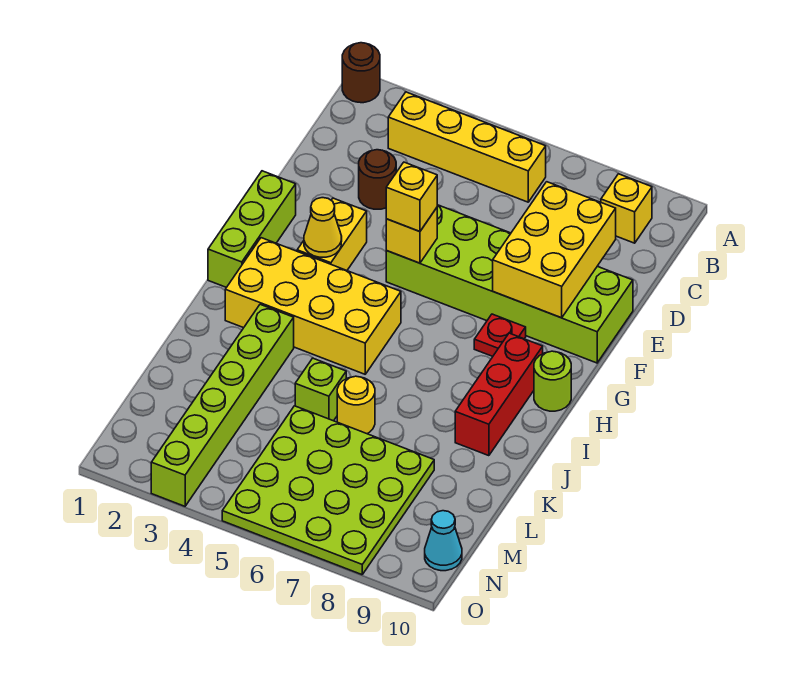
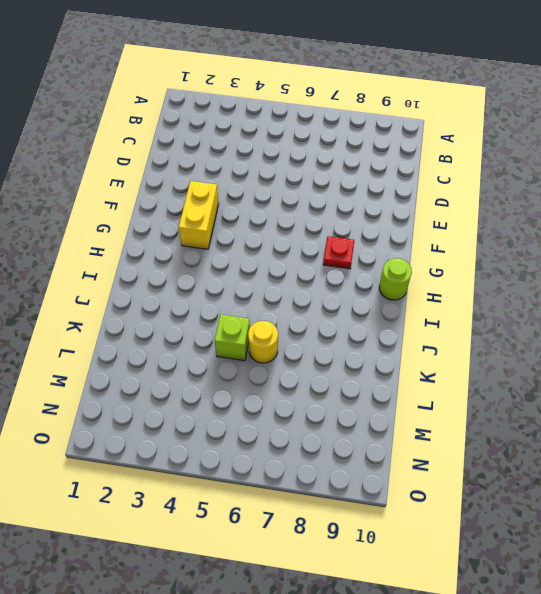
none -> brown 1x1 round brick [342,43,380,103]
none -> yellow 1x4 brick [388,92,546,202]
none -> yellow 1x1 brick [601,174,652,243]

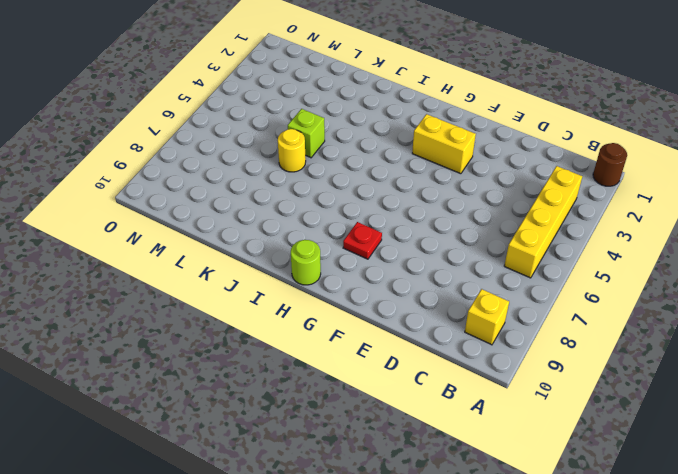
none -> brown 1x1 round brick [359,150,396,209]
none -> lime 2x6 brick [386,205,633,363]
none -> lime 1x3 brick [208,171,296,287]

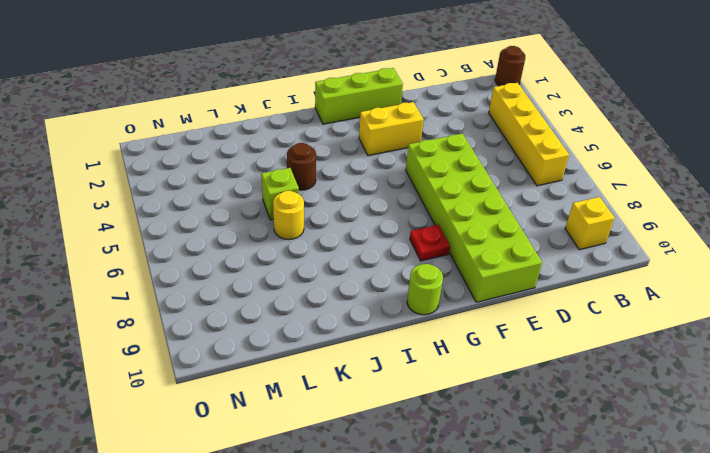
brown 1x1 round brick [287,143,316,190] -> brown 1x1 round brick moved to [359,150,396,209]
none -> yellow 2x4 brick [225,238,401,374]
none -> red 1x3 brick [455,333,543,456]
none -> lime 1x6 brick [151,304,294,506]

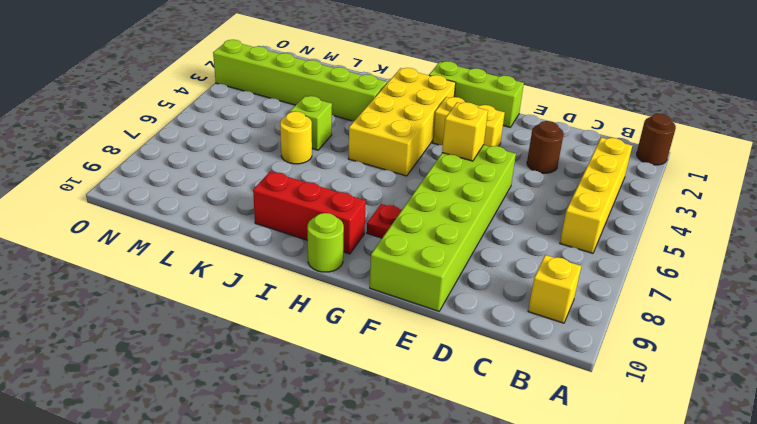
none -> lime 4x4 plate [222,406,434,575]
none -> cyan 1x1 cone [425,511,462,571]
none -> yellow 2x3 brick [493,182,616,318]

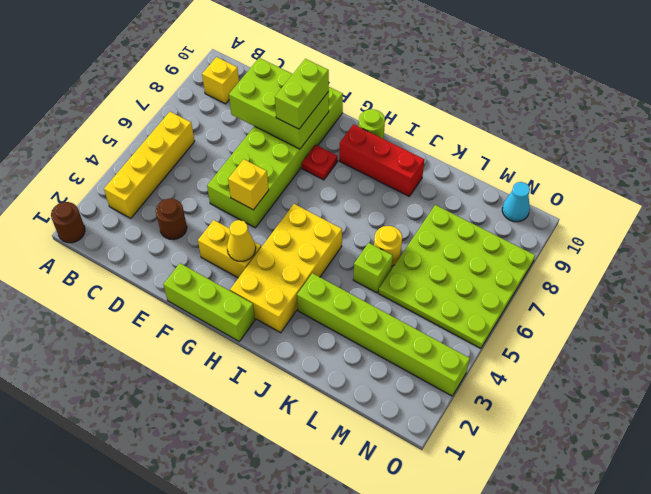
lime 2x3 brick [229,58,329,149] -> yellow 2x3 brick [493,182,616,318]
lime 1x2 brick [275,59,329,129] -> none
none -> yellow 1x1 brick [386,162,437,232]

